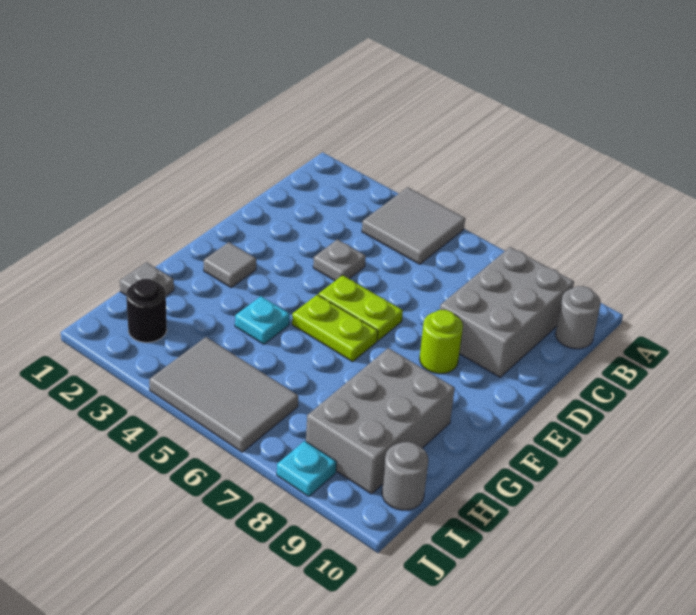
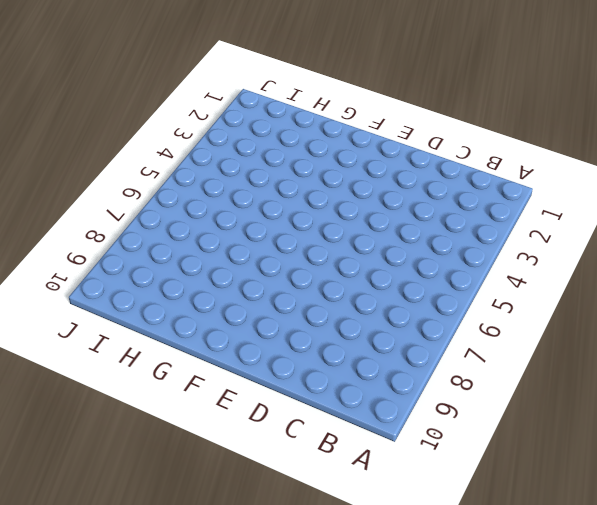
none -> grey 2x2 tile [362,187,465,264]
none -> grey 2x3 brick [440,247,574,377]
none -> grey 1x1 round brick [556,286,601,349]

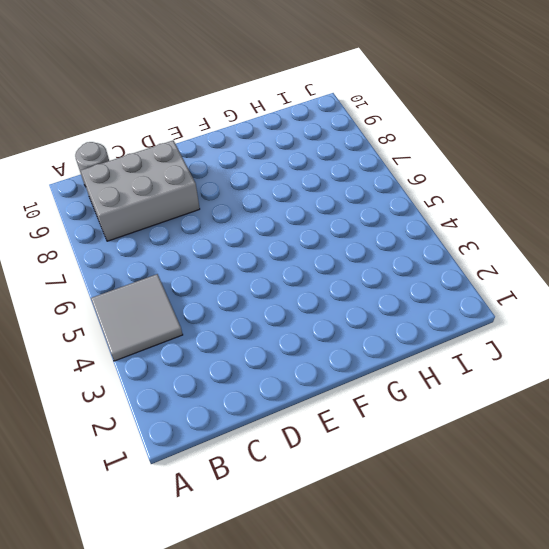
none -> grey 1x1 plate [313,240,366,281]
none -> lime 1x2 plate [318,275,403,341]
none -> lime 1x1 round brick [420,310,463,374]

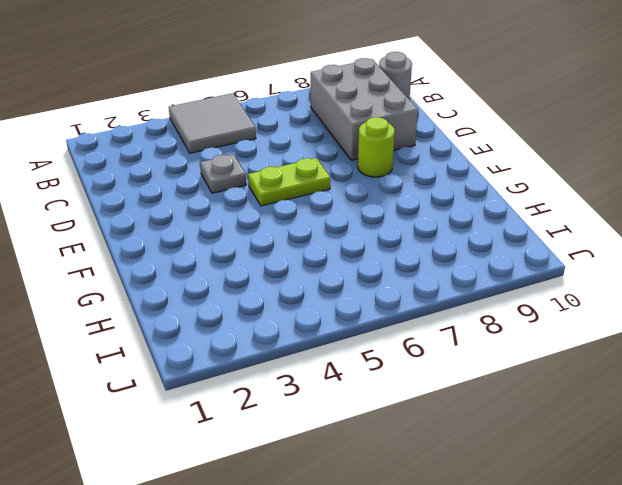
none -> grey 1x1 tile [204,242,256,288]
none -> lime 1x2 plate [292,295,378,362]
none -> cyan 1x1 plate [235,296,290,344]

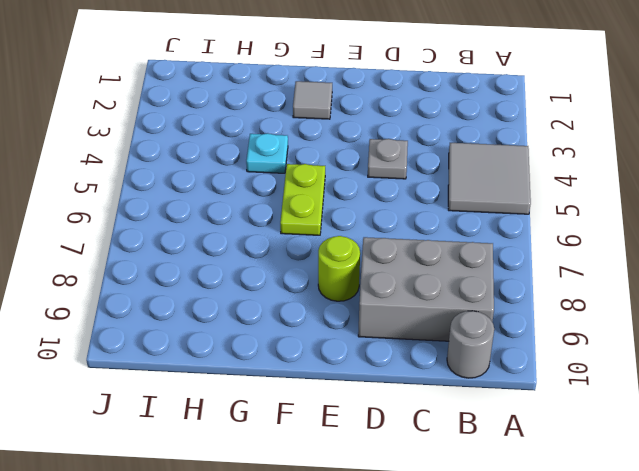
none -> lime 1x2 plate [318,275,403,341]
none -> grey 2x3 brick [306,348,455,494]
none -> grey 1x1 plate [120,262,174,296]

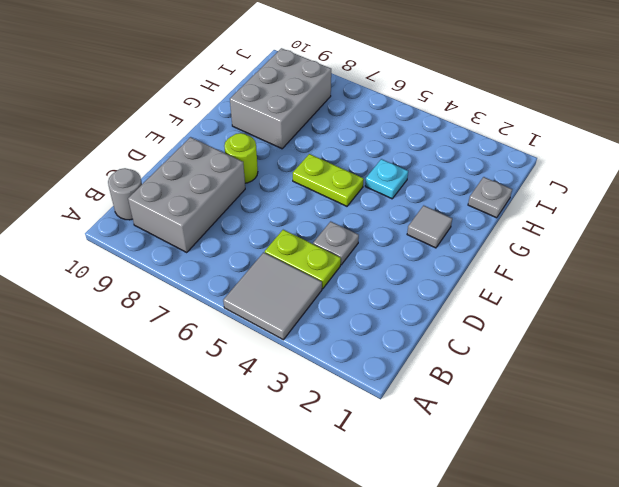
lime 1x2 plate [265,230,341,289] -> lime 1x2 plate moved to [318,275,403,341]
none -> black 1x1 round brick [126,279,167,343]
none -> grey 2x3 tile [149,337,298,452]
none -> grey 1x1 round brick [382,442,428,510]

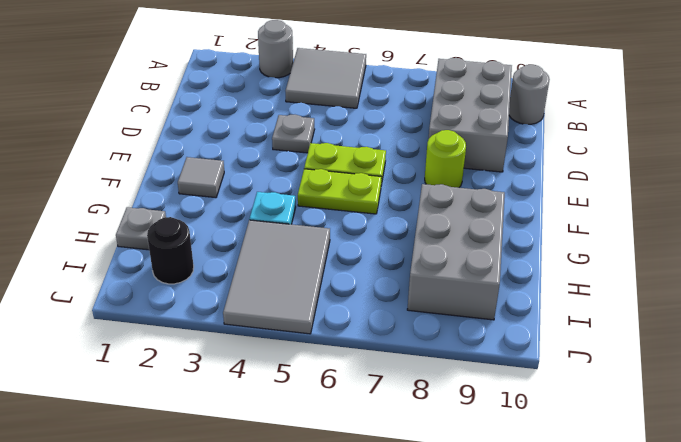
grey 1x1 round brick [258,20,293,78] -> grey 1x1 round brick moved to [382,442,428,510]
grey 2x3 tile [223,220,330,334] -> grey 2x3 tile turned to [149,337,298,452]
none -> cyan 1x1 plate [277,441,337,496]

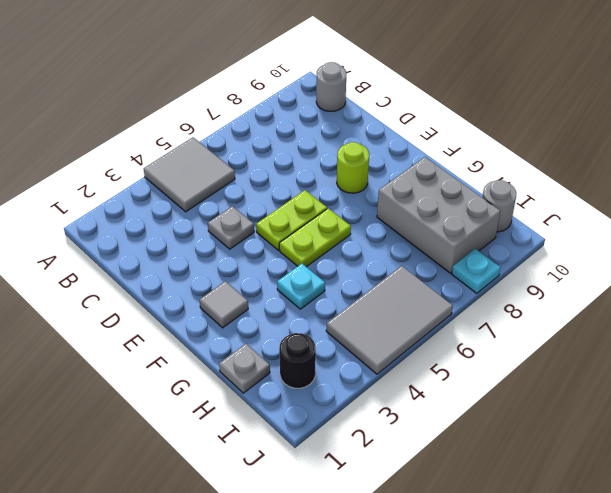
none -> grey 2x3 brick [440,247,574,377]

